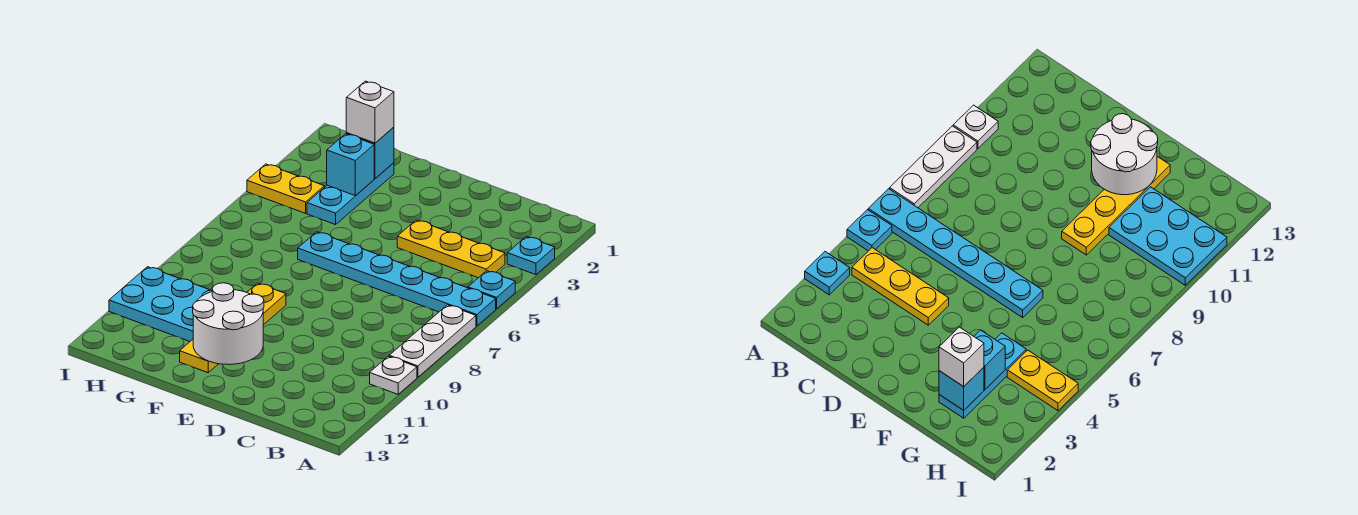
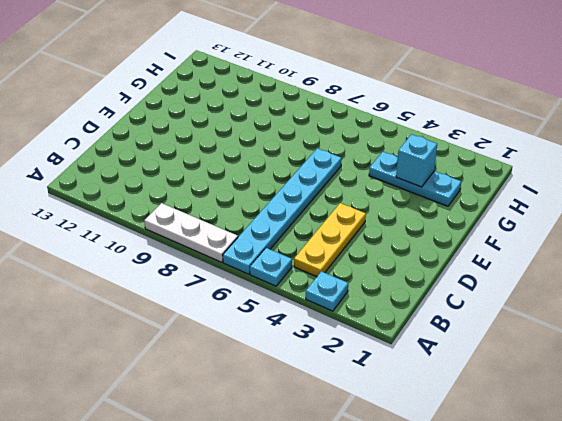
none -> white 1x1 plate [370,356,417,394]
none -> yellow 1x4 plate [180,283,286,373]
none -> cyan 2x3 plate [109,267,212,341]

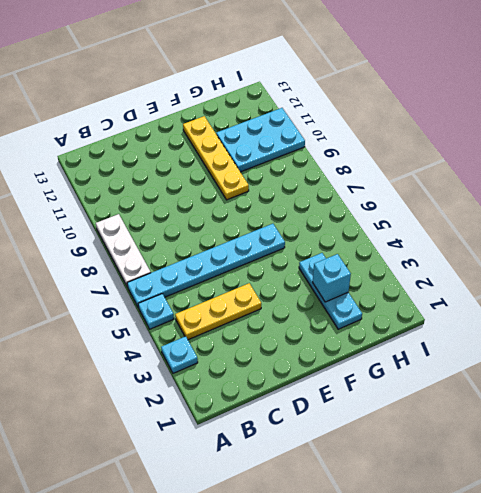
none -> white 1x1 plate [370,356,417,394]
none -> yellow 1x2 plate [247,164,324,213]
none -> white 2x2 round brick [193,283,264,365]

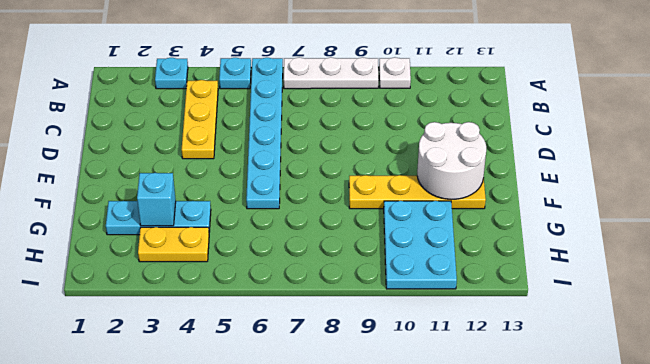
yellow 1x2 plate [138,227,209,262] -> yellow 1x2 plate turned to [247,164,324,213]
none -> cyan 1x1 brick [346,127,394,178]
none -> white 1x1 brick [346,81,394,143]

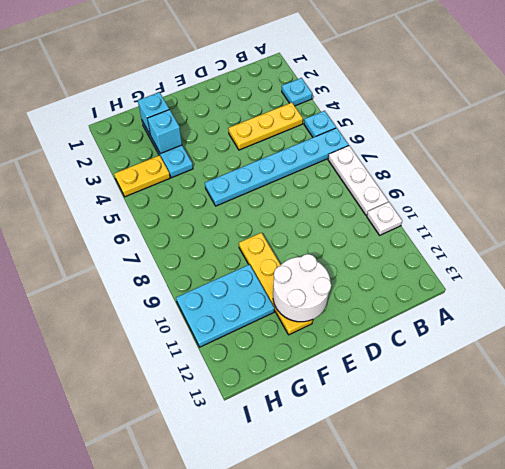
none -> white 1x1 brick [346,81,394,143]

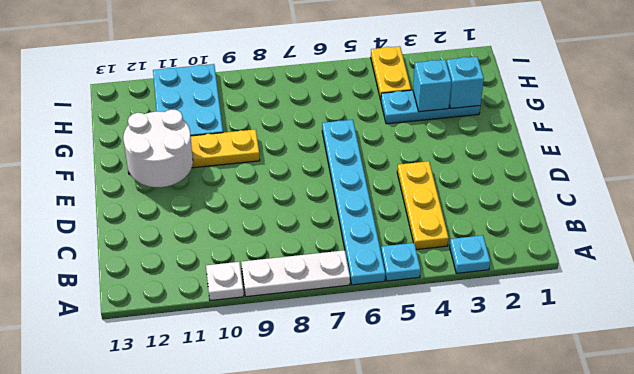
none -> white 1x1 brick [346,81,394,143]

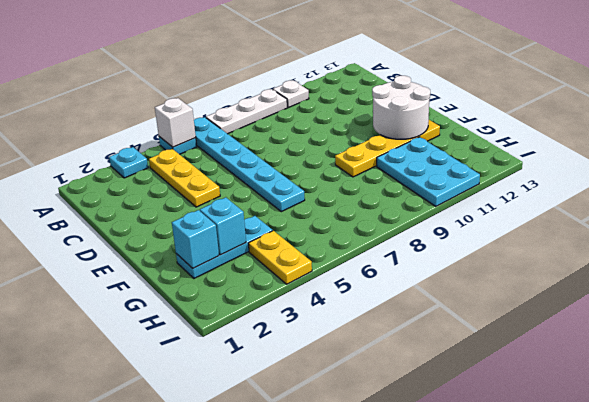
white 1x1 brick [155,98,196,147] -> white 1x1 brick moved to [346,81,394,143]

